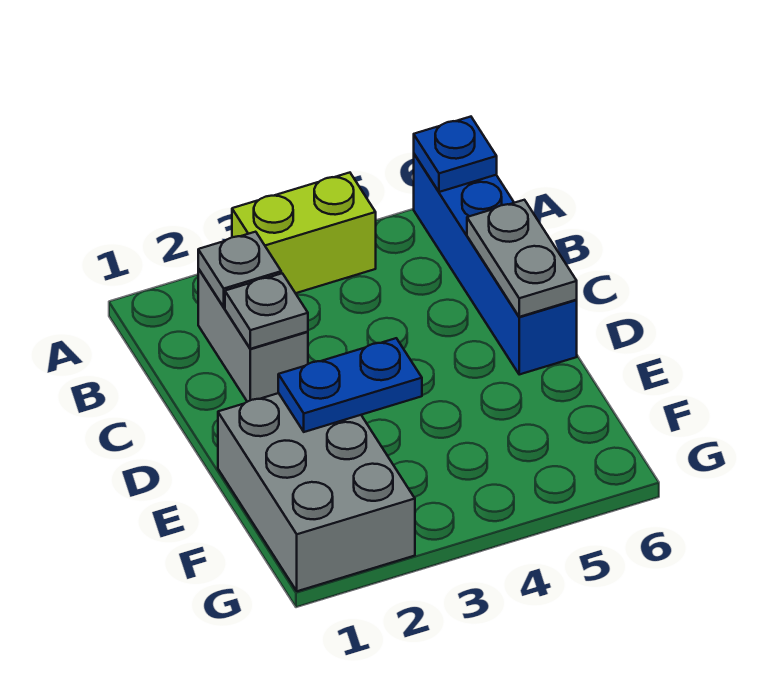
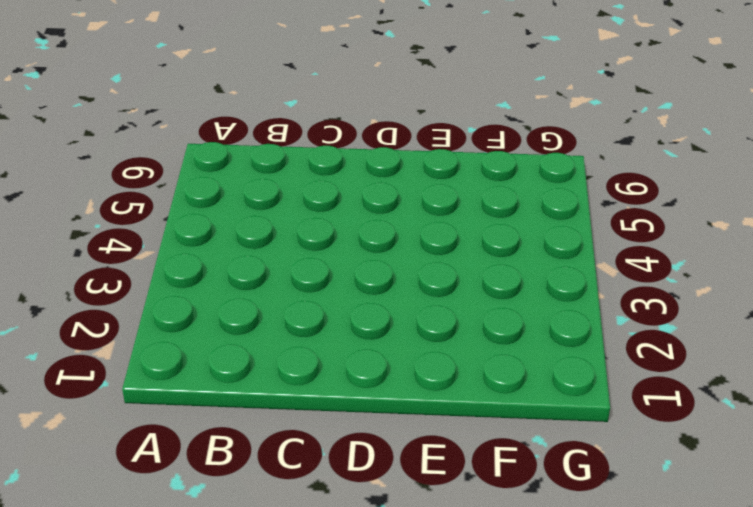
none -> lime 1x2 brick [232,173,376,293]
none -> blue 1x4 brick [414,154,577,374]

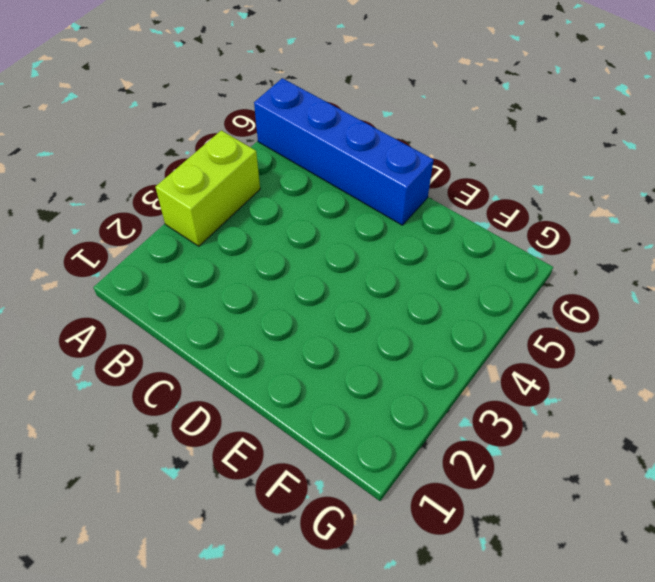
none -> grey 1x2 brick [198,269,308,402]
none -> grey 2x3 brick [218,393,415,591]

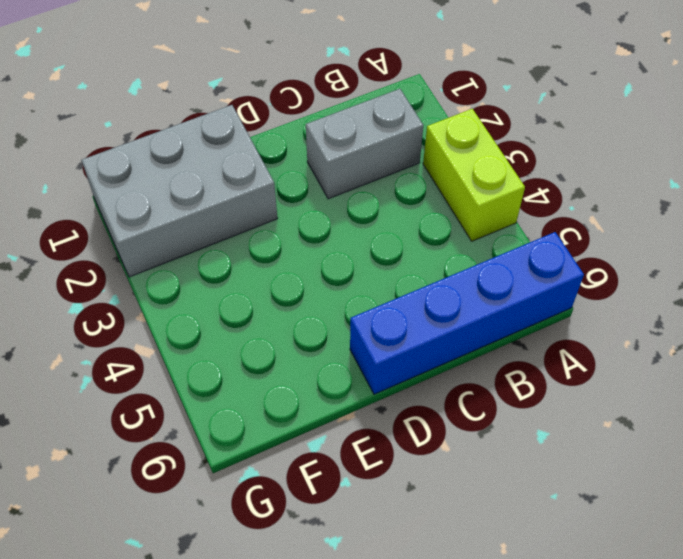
none -> blue 1x1 plate [414,117,497,192]
none -> grey 1x1 plate [198,232,281,307]

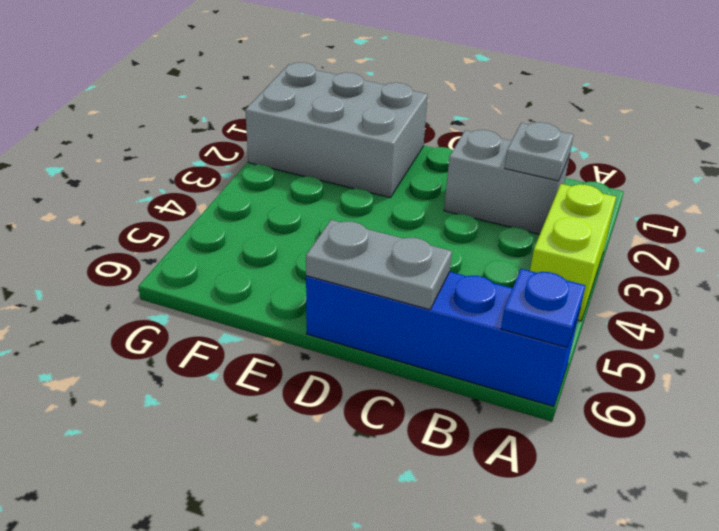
none -> grey 1x1 plate [225,273,308,349]
none -> blue 1x2 plate [278,338,422,432]

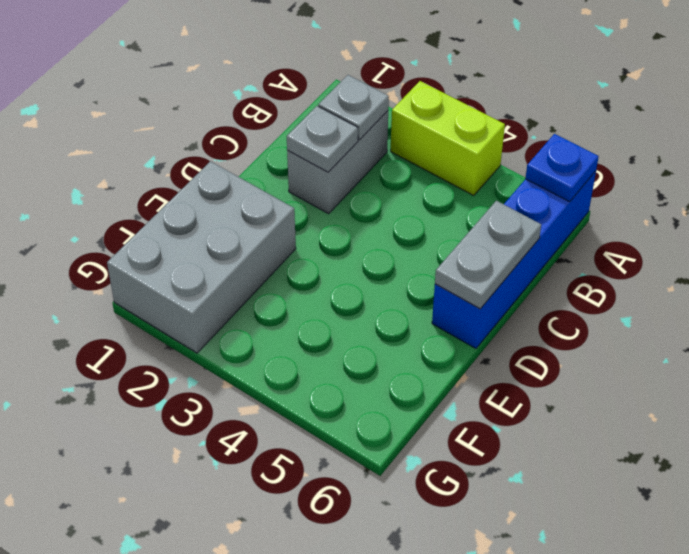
none -> blue 1x2 plate [278,338,422,432]

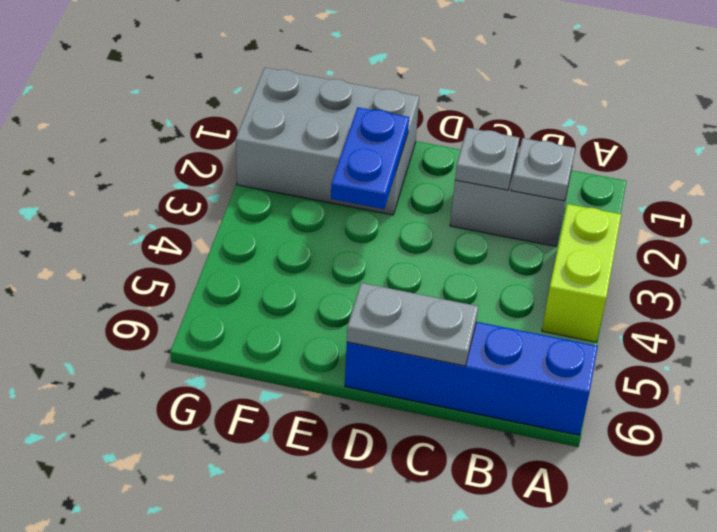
none -> blue 1x1 plate [414,117,497,192]

